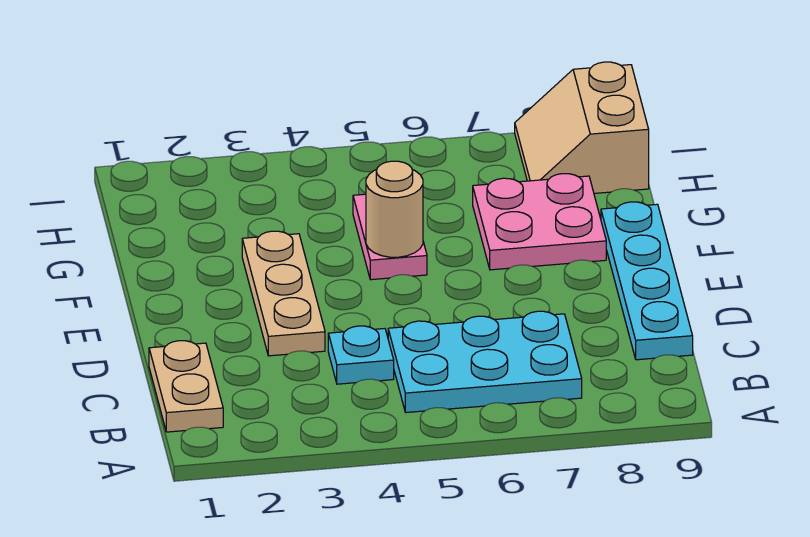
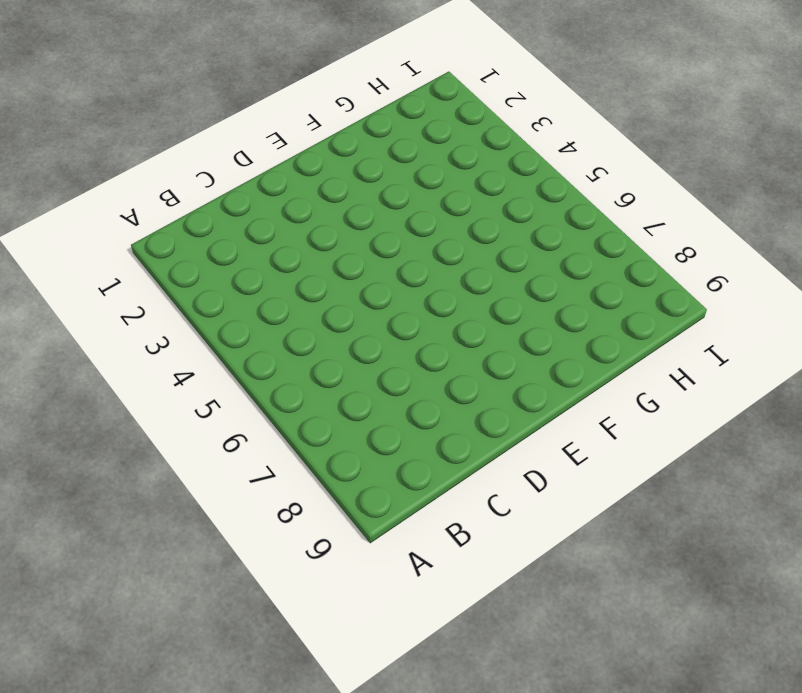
none -> tan 1x2 plate [149,341,223,432]
none -> cyan 2x3 plate [388,311,582,412]

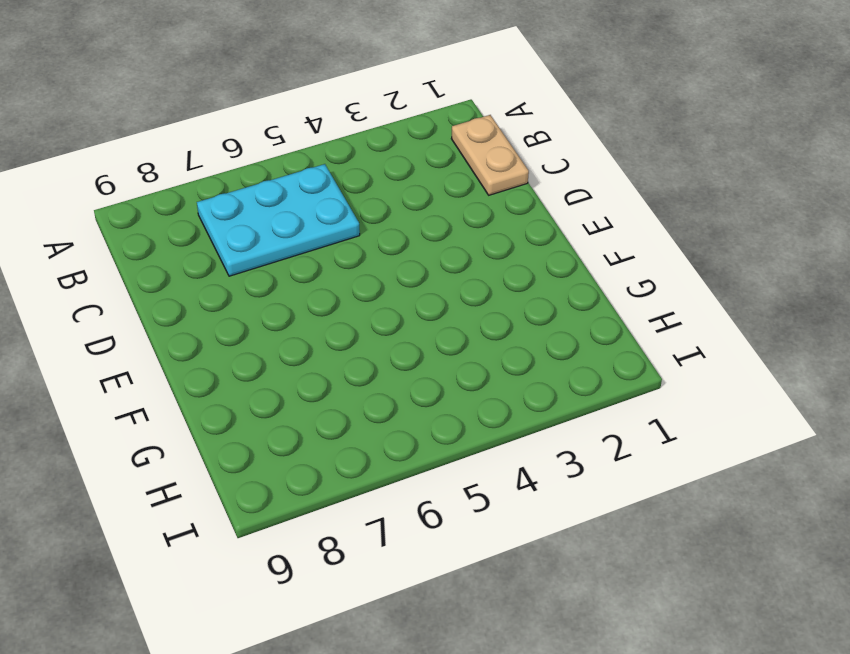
none -> cyan 1x1 plate [328,326,394,384]
none -> cyan 1x4 plate [601,202,693,360]

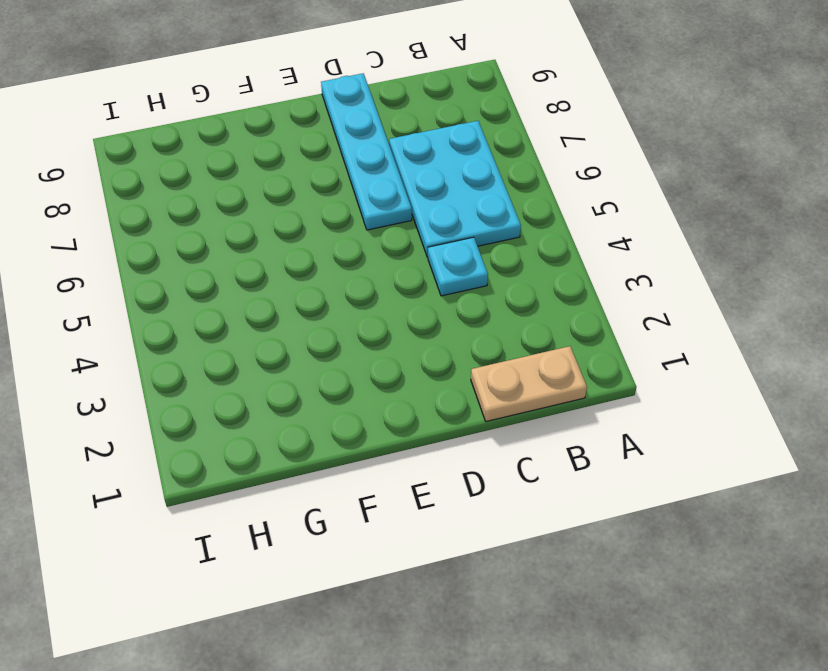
cyan 1x4 plate [321,73,412,230] -> cyan 1x4 plate turned to [601,202,693,360]
none -> tan 1x3 plate [242,231,325,356]
none -> pink 1x2 plate [353,194,427,280]

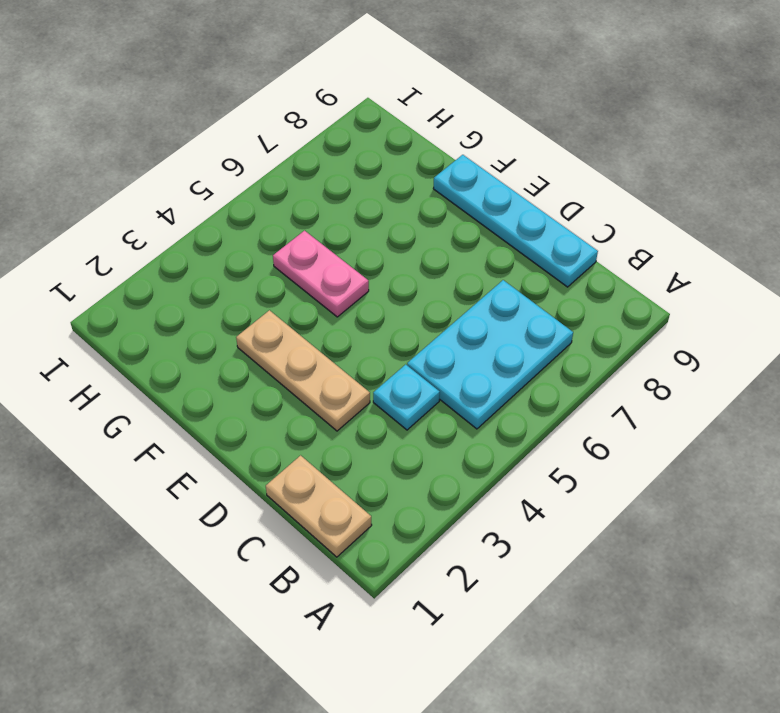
none -> pink 2x2 plate [473,174,606,270]
none -> tan 2x2 slope [515,62,649,193]

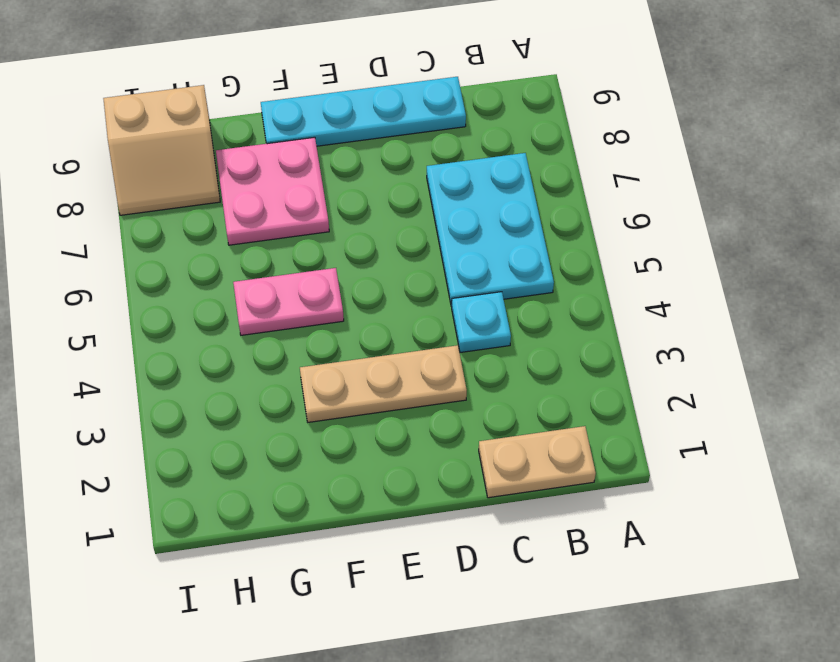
none -> tan 1x1 round brick [366,161,423,257]

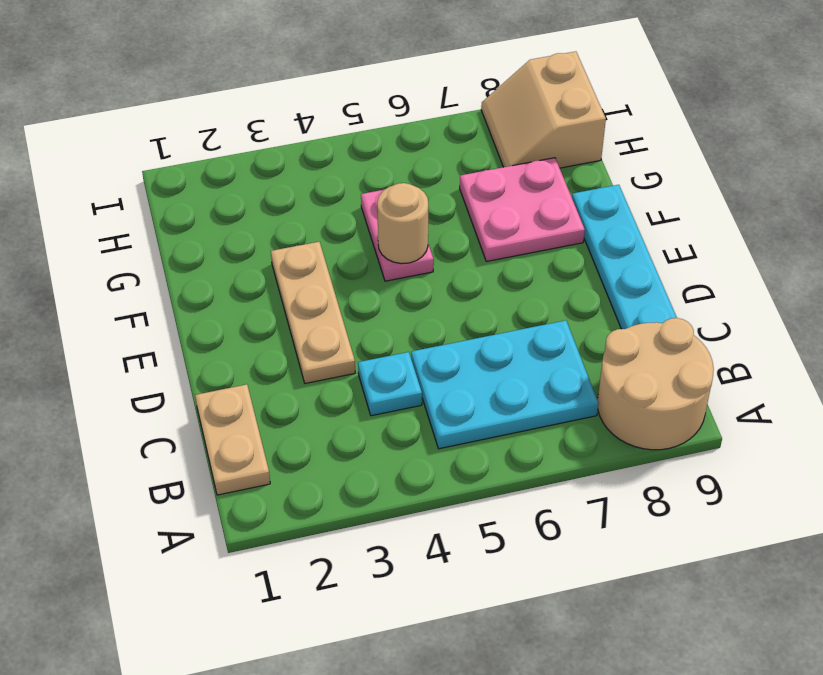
tan 2x2 round brick [598,318,714,450] -> none

